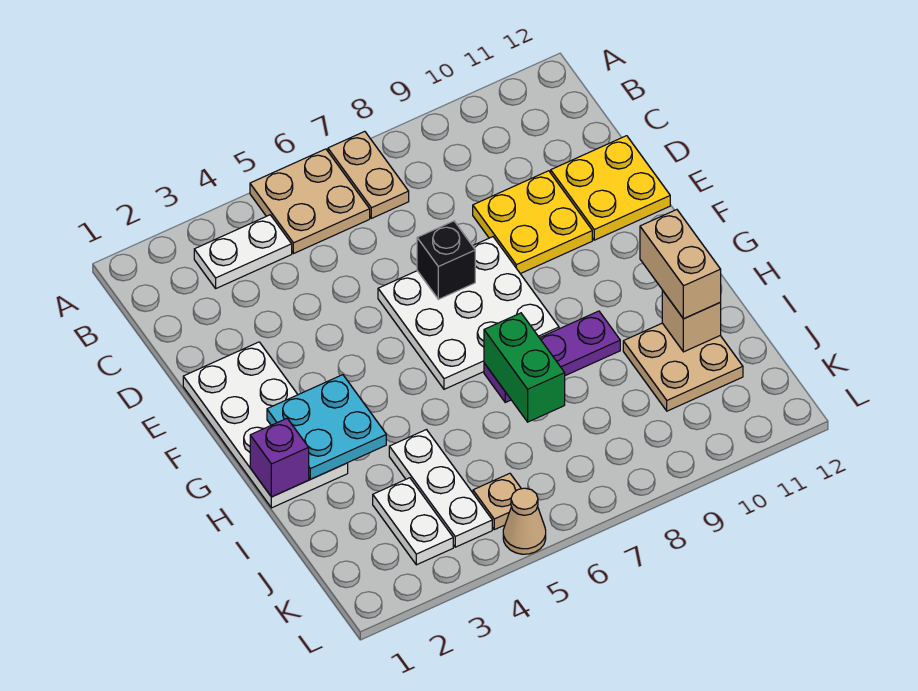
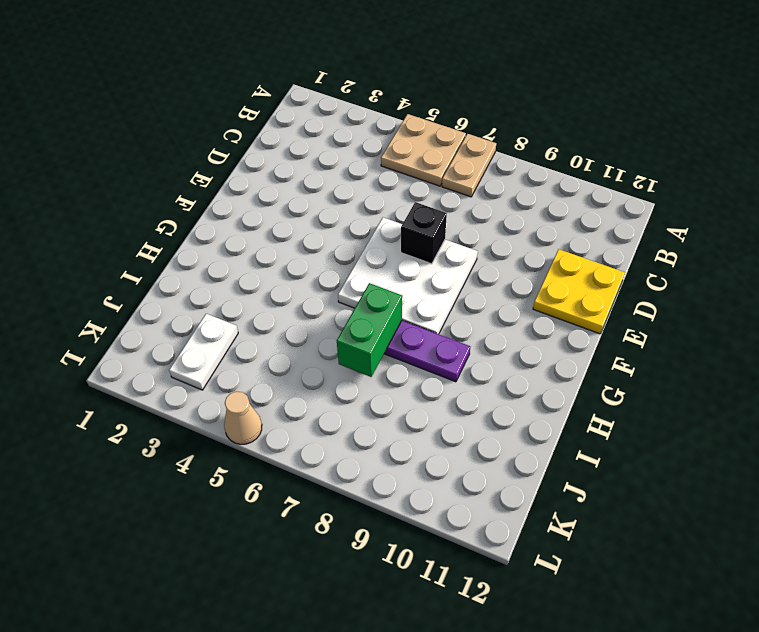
none -> white 1x2 plate [194,215,292,288]
none -> yellow 2x2 plate [473,171,592,274]
none -> white 2x4 plate [183,342,348,508]

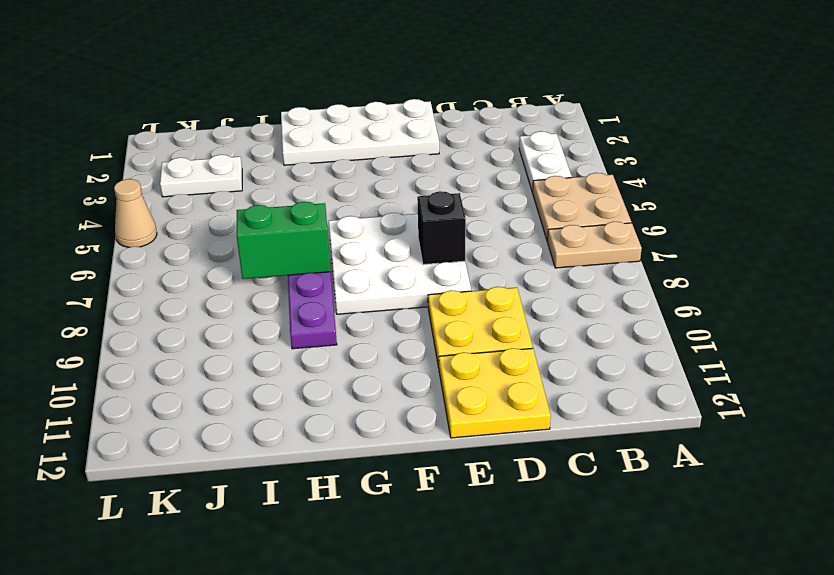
none -> white 1x3 plate [389,430,492,547]
none -> tan 2x2 plate [623,323,743,411]
none -> tan 1x1 plate [473,473,521,530]

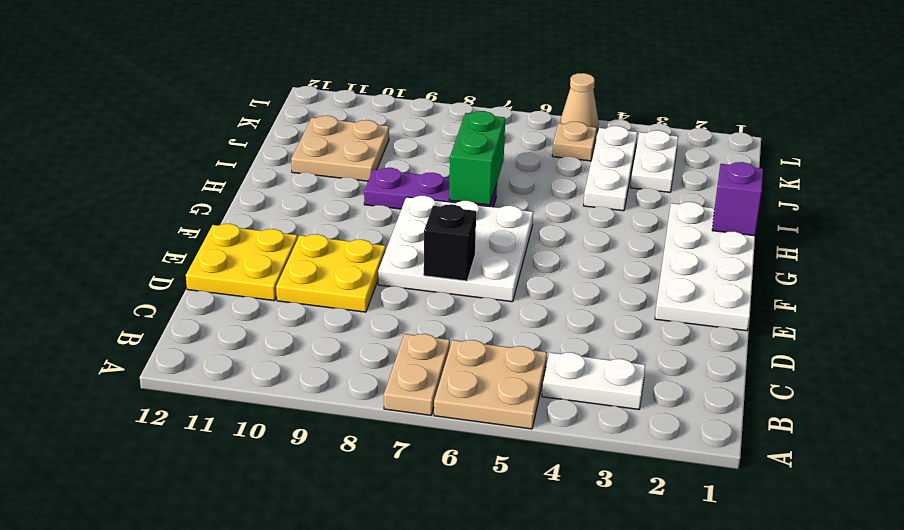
none -> cyan 2x2 plate [267,375,386,479]
none -> tan 1x1 brick [662,290,721,352]
none -> tan 1x2 brick [640,210,721,319]

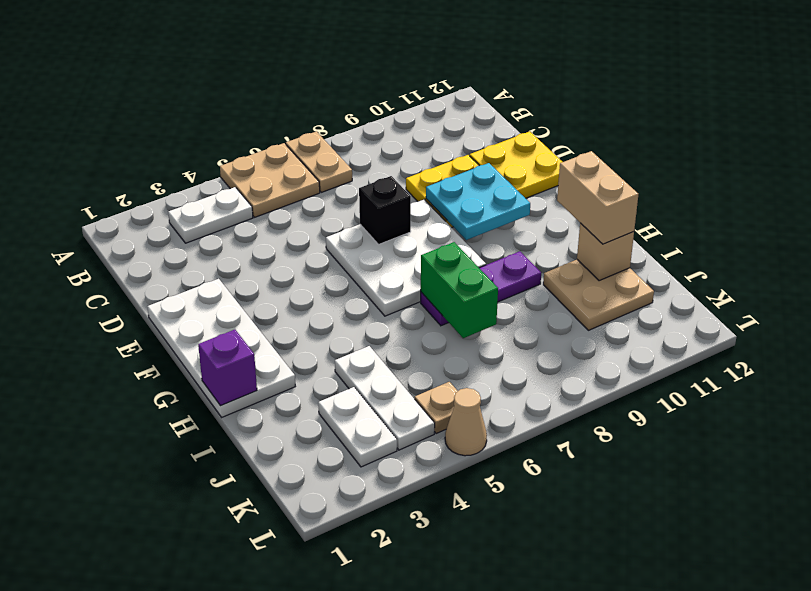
cyan 2x2 plate [426,163,530,240] -> cyan 2x2 plate moved to [267,375,386,479]

